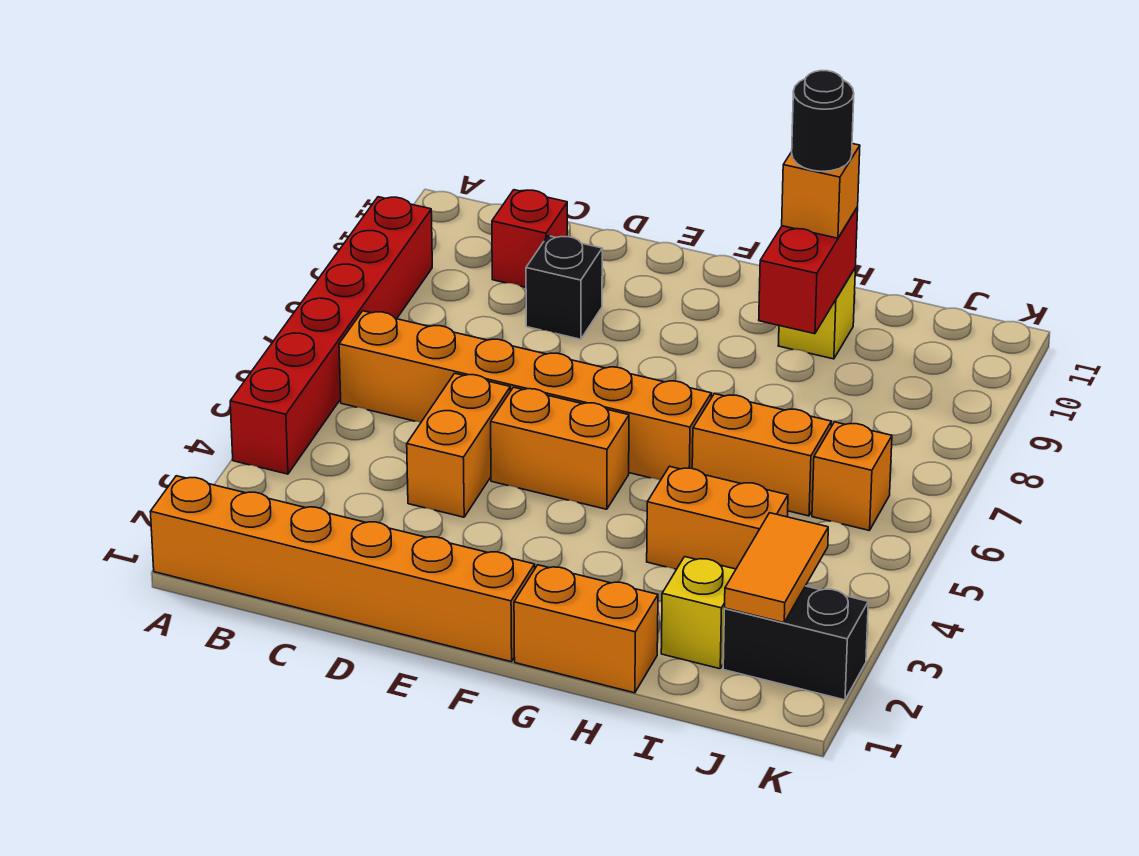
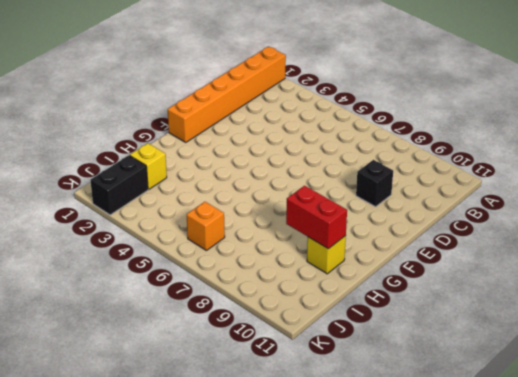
none -> red 1x6 brick [230,197,432,474]
none -> orange 1x6 brick [339,311,711,480]
none -> red 1x1 brick [492,190,567,287]

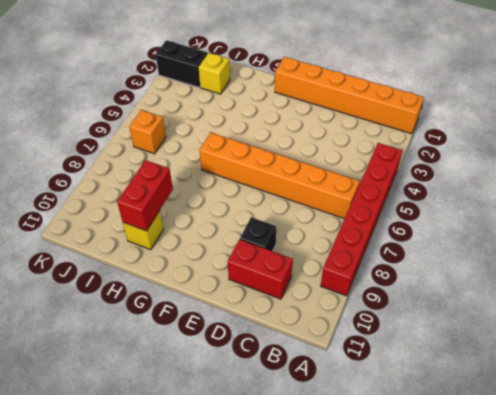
red 1x2 brick [228,239,293,299] -> red 1x1 brick [492,190,567,287]
none -> orange 1x2 brick [407,373,510,517]
none -> orange 1x2 brick [491,387,629,509]
none -> orange 1x2 brick [514,565,658,693]

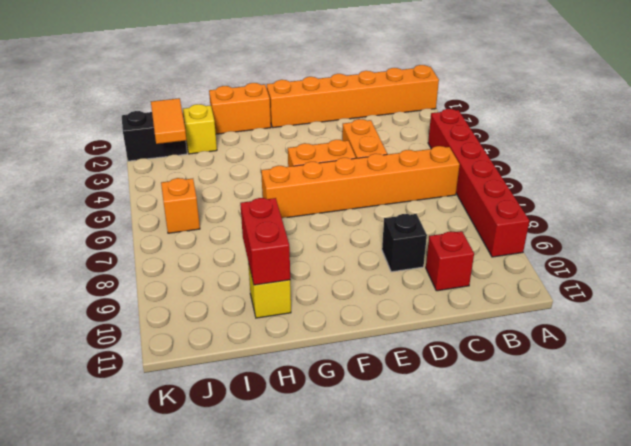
none -> orange 1x2 brick [647,466,788,569]
none -> orange 1x2 brick [692,394,831,516]
none -> orange 1x1 brick [782,144,860,238]

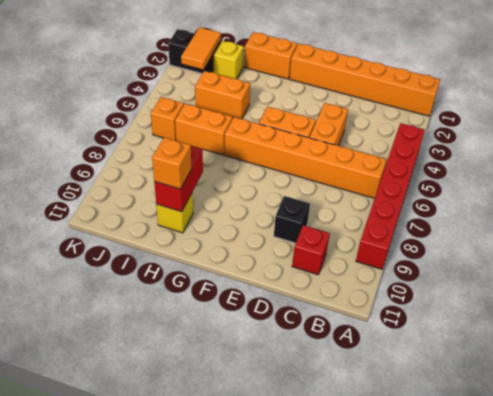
none -> black 1x1 round brick [792,71,854,171]

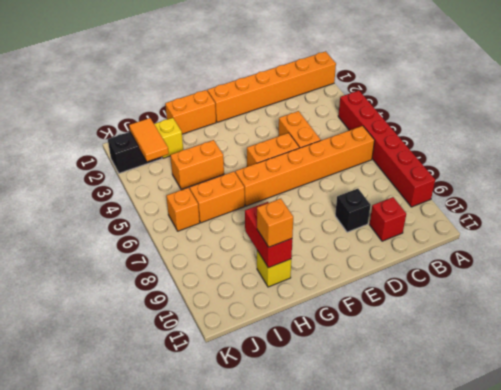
none -> black 1x1 round brick [792,71,854,171]

